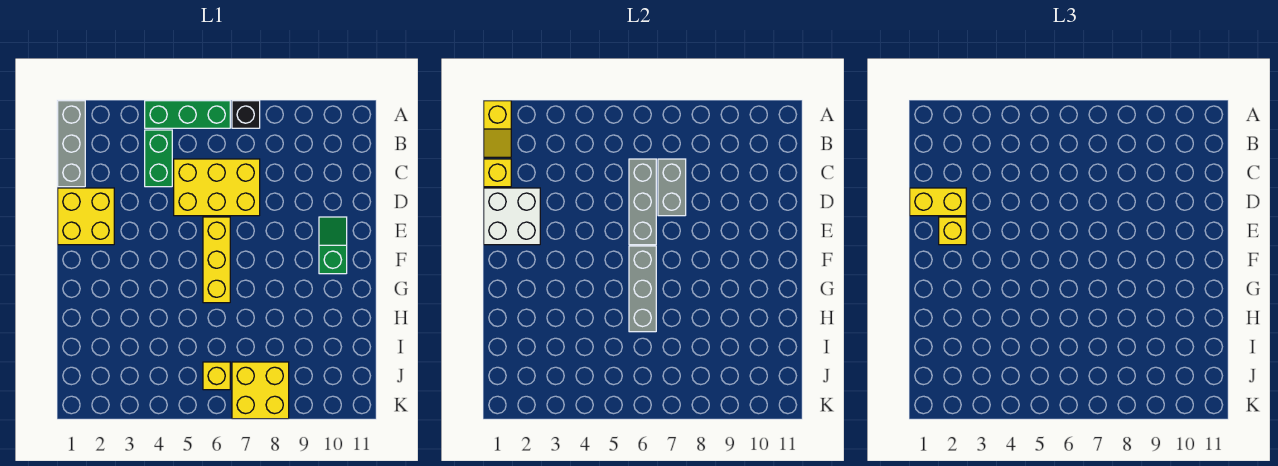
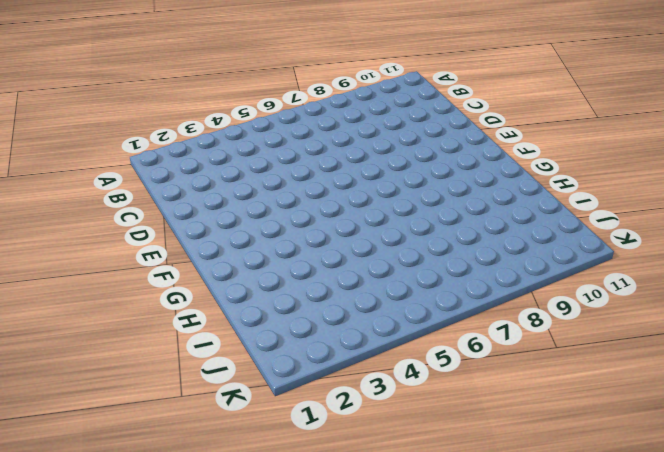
none -> grey 1x3 brick [58,101,85,187]
none -> green 1x3 brick [145,101,230,128]
none -> black 1x1 brick [232,101,260,128]

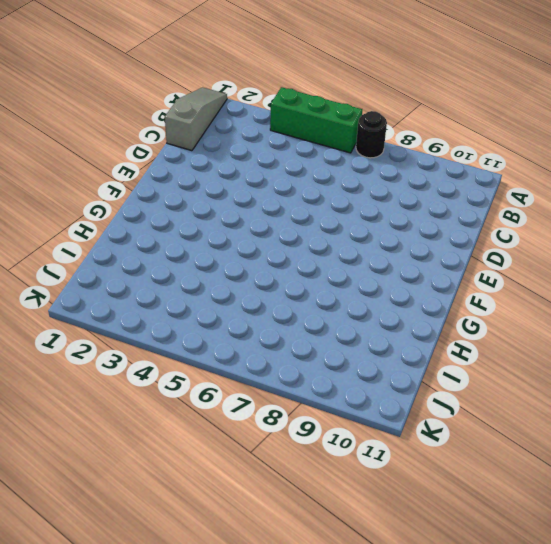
grey 1x3 slope [165,87,227,151] -> grey 1x3 brick [58,101,85,187]
black 1x1 round brick [356,111,387,158] -> black 1x1 brick [232,101,260,128]
none -> green 1x2 brick [145,130,172,187]
none -> yellow 2x3 brick [174,159,260,216]
none -> yellow 2x2 brick [58,188,114,245]

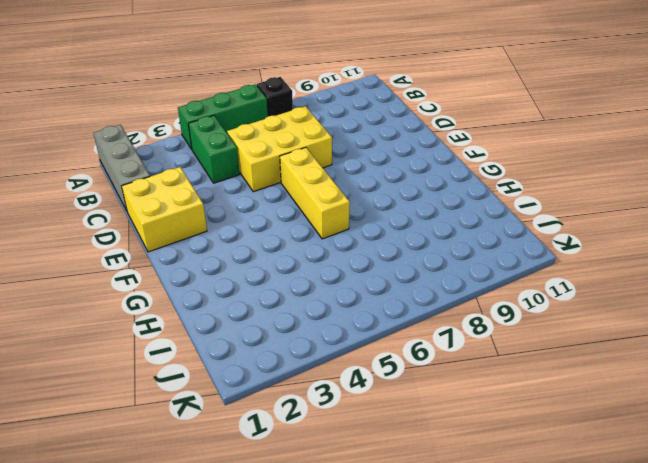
none -> green 1x2 slope [319,217,347,274]
none -> yellow 1x1 brick [203,362,230,390]
none -> yellow 2x2 brick [232,362,289,419]

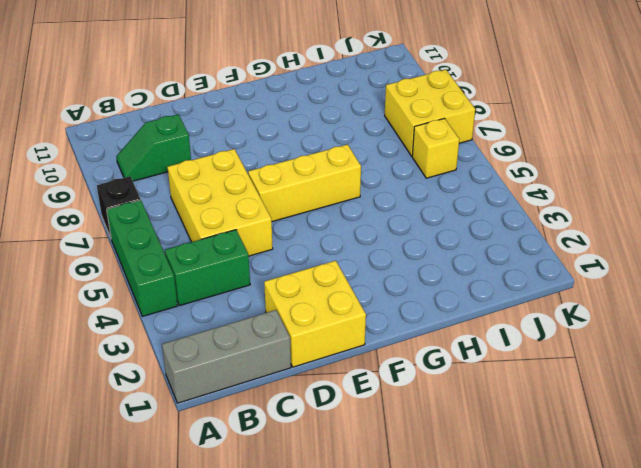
green 1x2 slope [116,114,191,181] -> green 1x2 slope moved to [319,217,347,274]
none -> yellow 1x2 slope [484,101,511,157]
none -> yellow 1x1 brick [484,159,511,187]
none -> grey 1x3 brick [629,159,656,245]

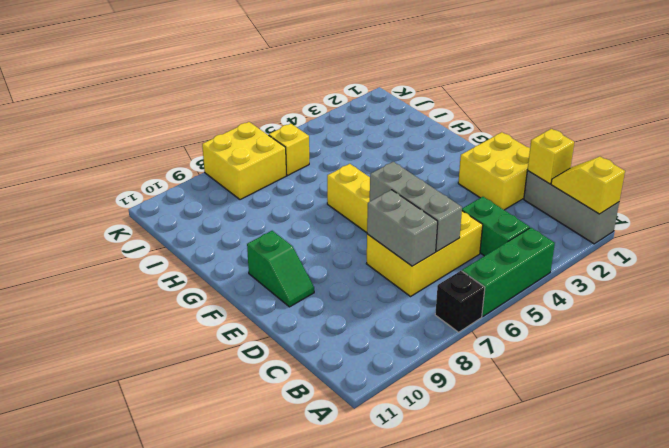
none -> white 2x2 brick [484,188,540,245]
none -> grey 1x3 brick [629,246,656,332]
none -> yellow 1x2 brick [910,188,966,216]

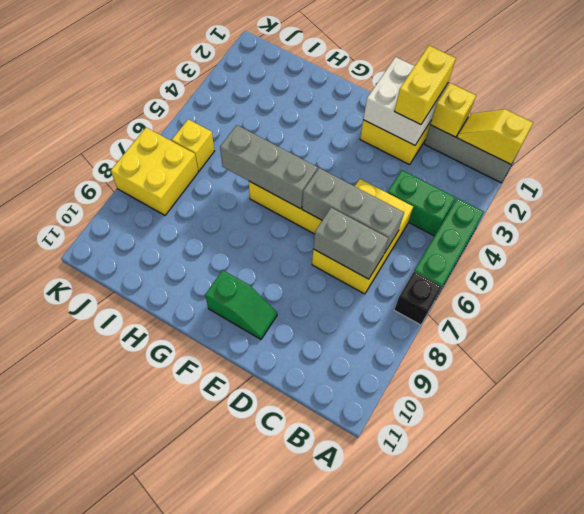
none -> yellow 1x1 brick [939,217,966,245]

